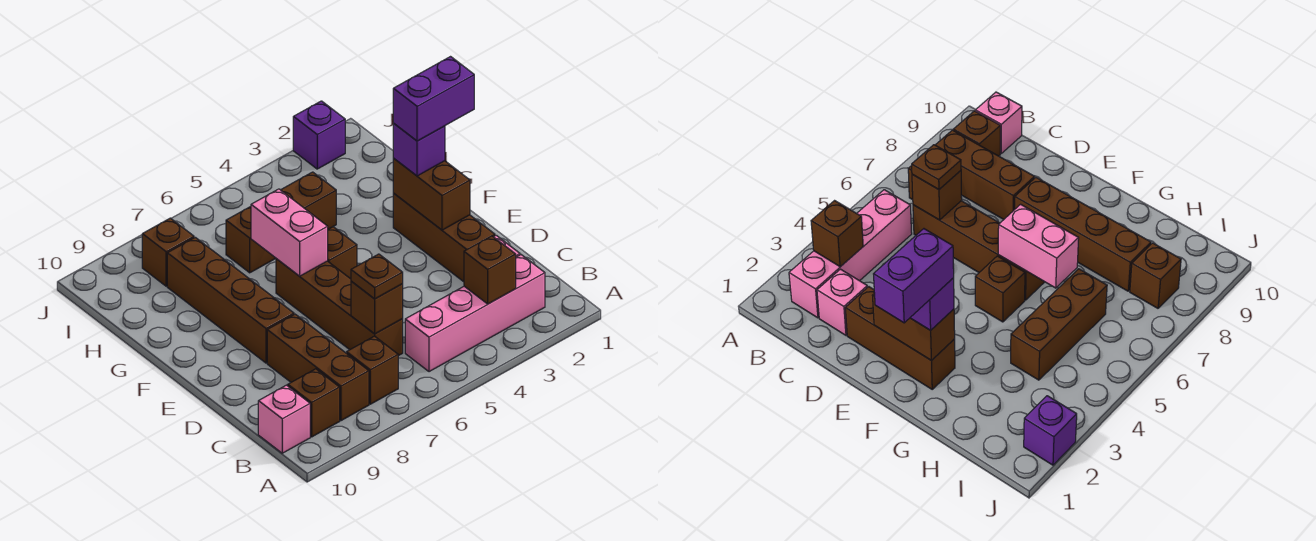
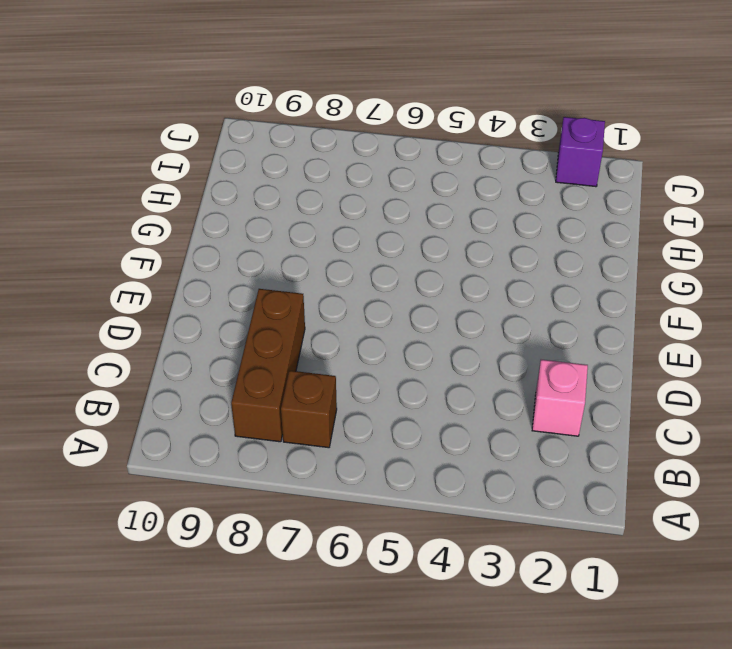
none -> pink 1x4 brick [405,255,545,372]
none -> brown 1x1 brick [288,369,340,437]
none -> pink 1x1 brick [258,385,310,453]

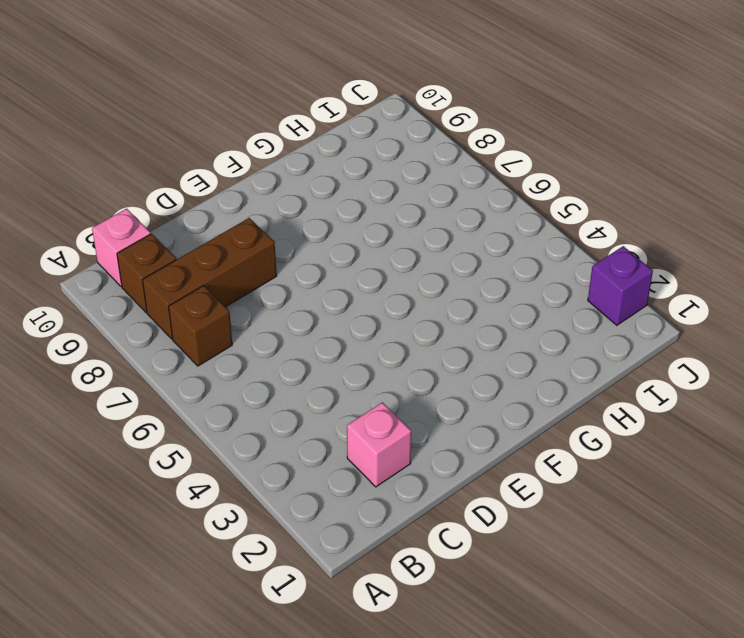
none -> pink 1x4 brick [405,255,545,372]
none -> brown 1x4 brick [276,259,403,356]
none -> brown 1x3 brick [393,193,495,282]

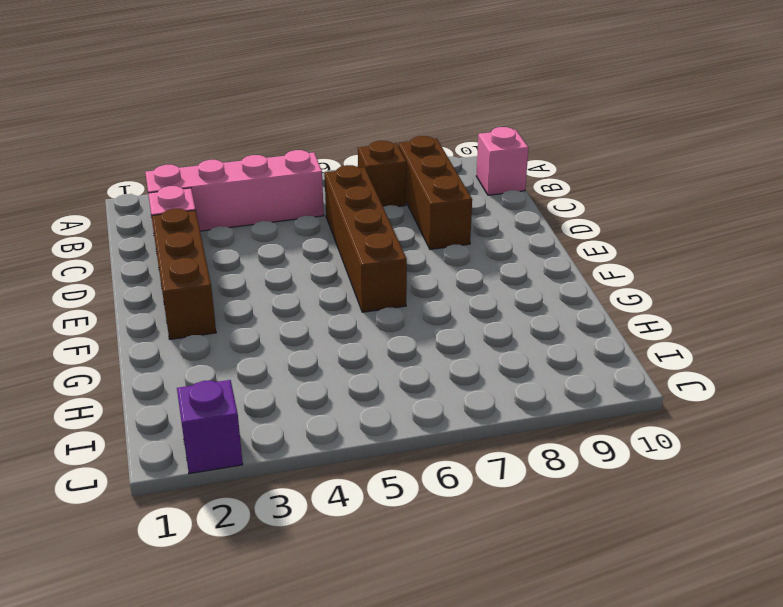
none -> brown 1x1 brick [288,369,340,437]
none -> brown 1x4 brick [167,237,294,363]
none -> brown 1x1 brick [328,227,357,279]

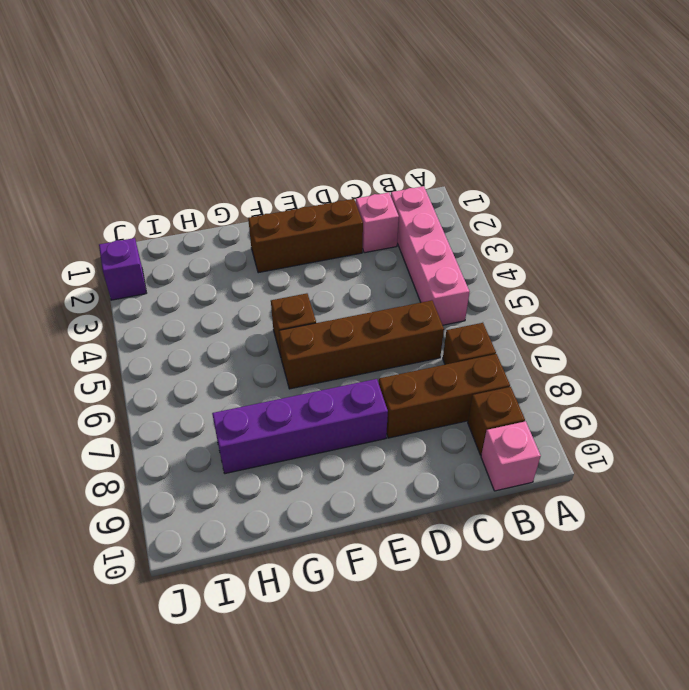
purple 1x4 brick [212,379,388,474] -> brown 1x4 brick [167,237,294,363]
none -> brown 1x3 brick [226,172,336,273]
none -> brown 1x1 brick [142,218,194,286]
none -> brown 1x1 brick [464,236,516,304]

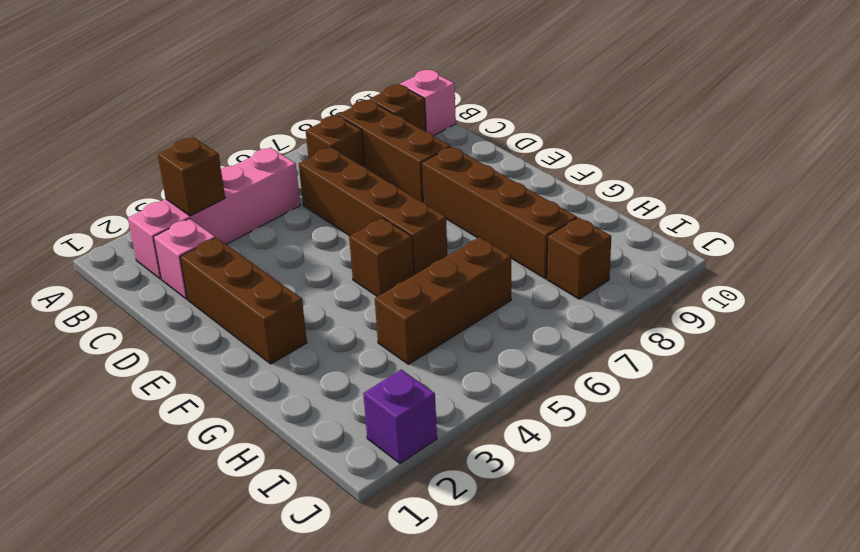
none -> brown 1x1 brick [351,281,403,334]
none -> brown 1x2 brick [393,158,470,230]
none -> pink 1x2 brick [251,189,328,276]

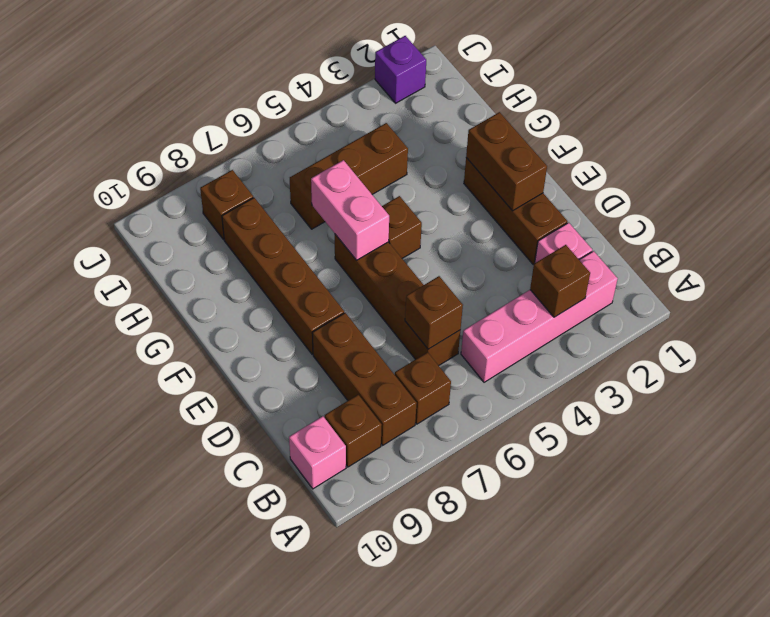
none -> brown 1x1 plate [351,254,403,299]
none -> purple 1x1 brick [393,123,445,176]
none -> purple 1x2 brick [393,57,474,141]

